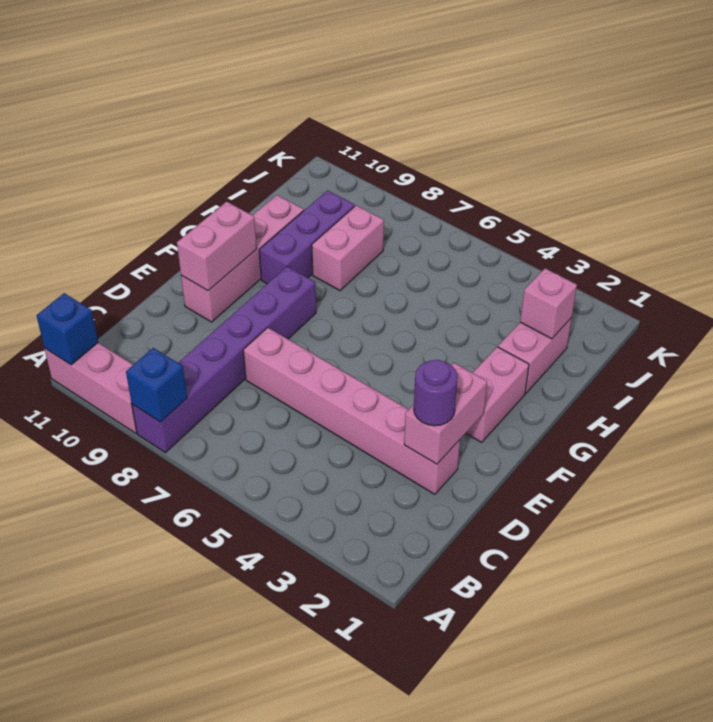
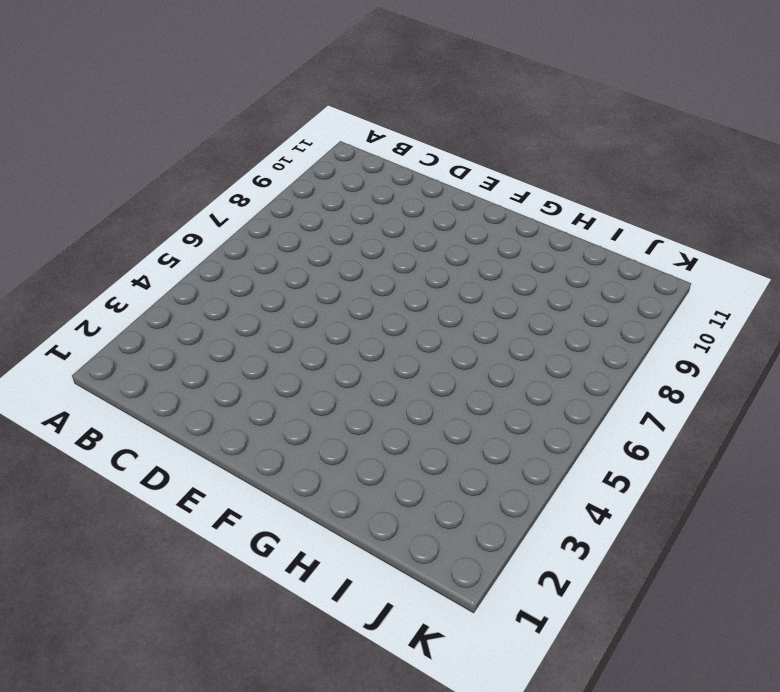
none -> purple 1x6 brick [132,267,316,453]
none -> pink 1x3 brick [44,343,137,433]
none -> pink 1x6 brick [243,328,460,494]

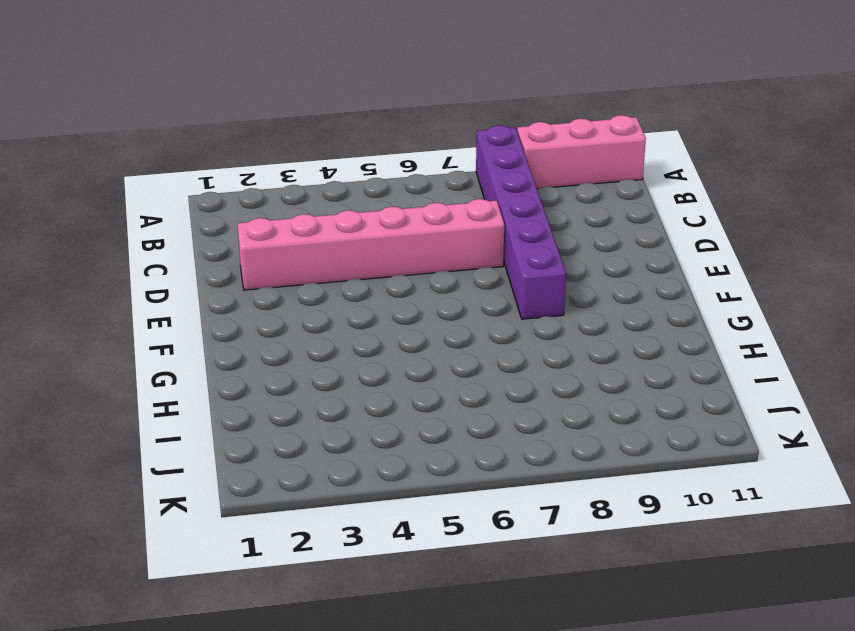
none -> pink 1x4 brick [181,195,304,322]
none -> pink 1x2 brick [466,347,529,442]
none -> purple 1x3 brick [259,190,355,284]

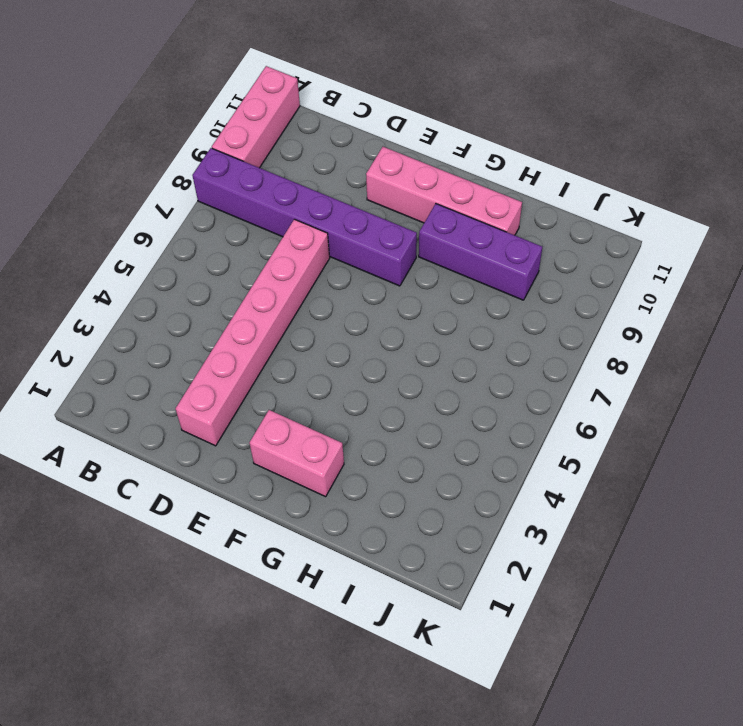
none -> pink 1x2 brick [498,318,572,393]
none -> pink 1x2 brick [312,205,384,291]
none -> blue 1x1 brick [126,348,187,422]

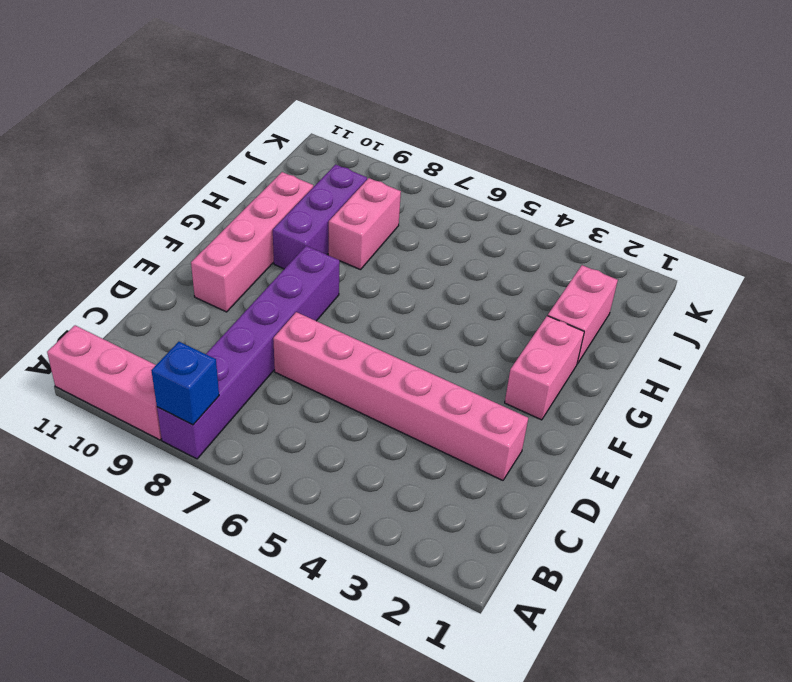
none -> blue 1x1 brick [37,293,98,365]
none -> pink 1x2 brick [404,363,487,464]
none -> pink 1x2 brick [177,202,257,291]

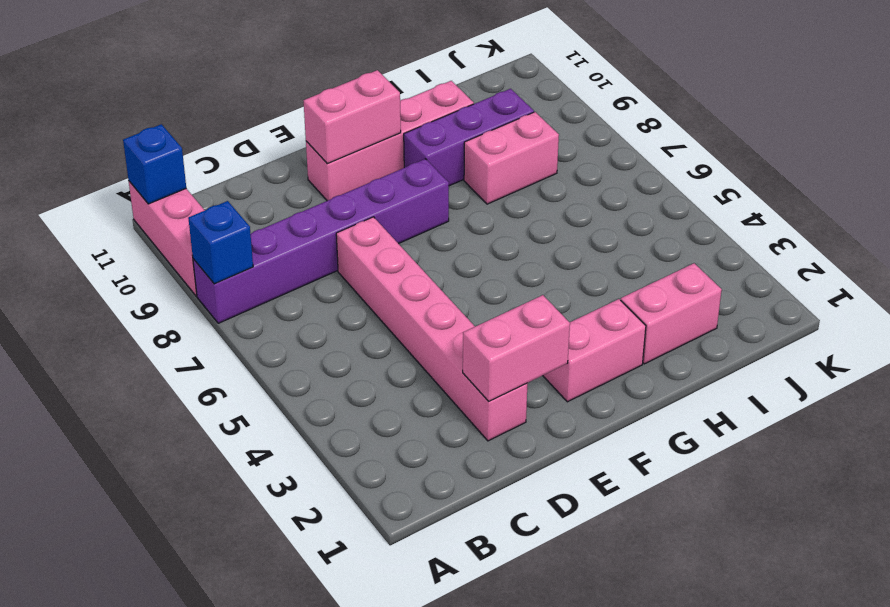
none -> pink 1x1 brick [520,268,577,339]
none -> purple 1x1 round brick [414,360,458,426]

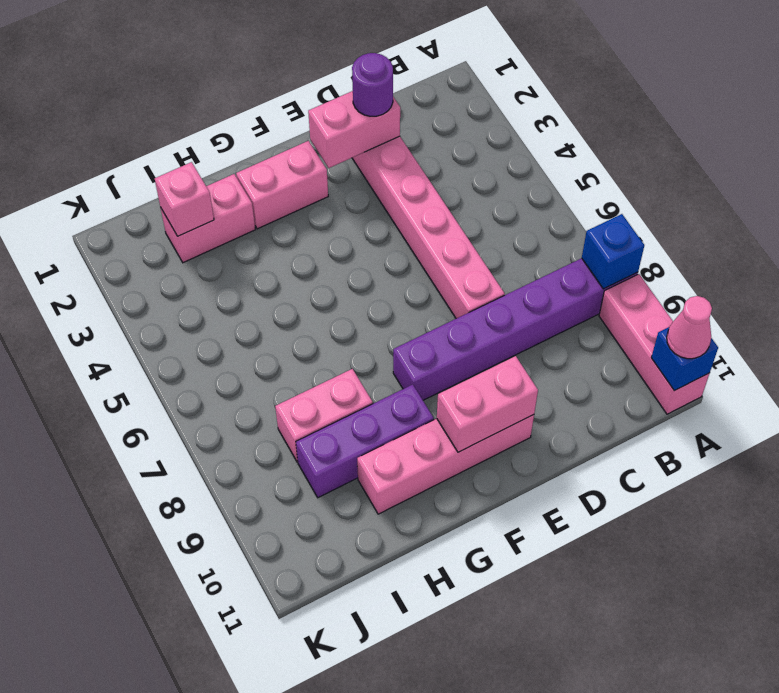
pink 1x1 cone [667,296,712,359] -> none

